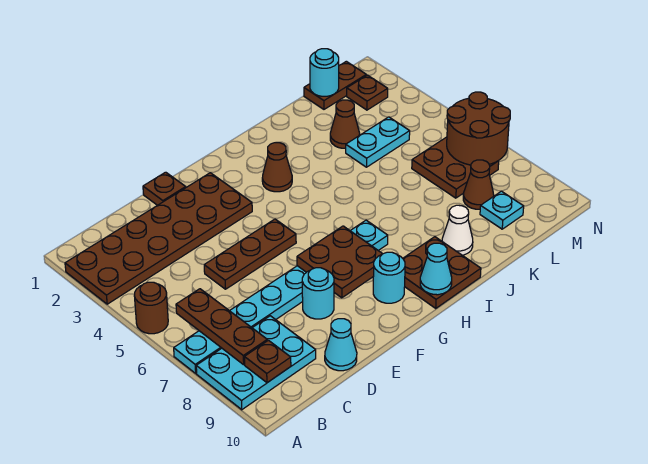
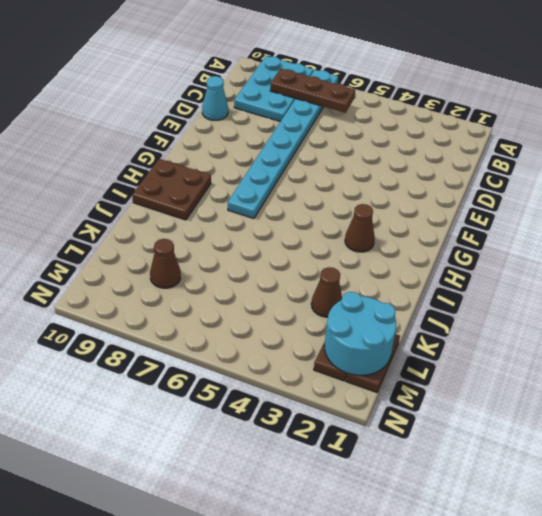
cyan 2x2 round brick [324,292,396,375] -> cyan 1x1 round brick [310,49,339,96]
none -> brown 2x6 plate [65,173,252,304]
none -> brown 1x1 round brick [134,282,168,334]
none -> brown 1x3 plate [204,219,296,289]

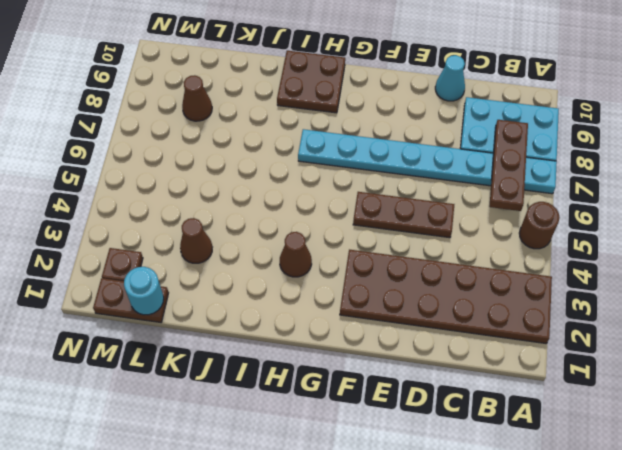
none -> brown 1x1 plate [143,172,186,205]
none -> cyan 1x1 round brick [302,268,334,319]
none -> cyan 1x1 round brick [373,252,405,303]

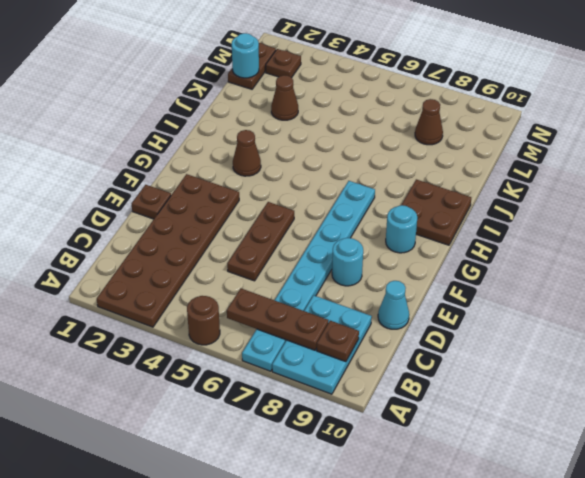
none -> white 1x1 cone [442,205,473,255]
none -> cyan 1x2 plate [346,117,410,167]
none -> brown 2x2 plate [412,137,499,198]

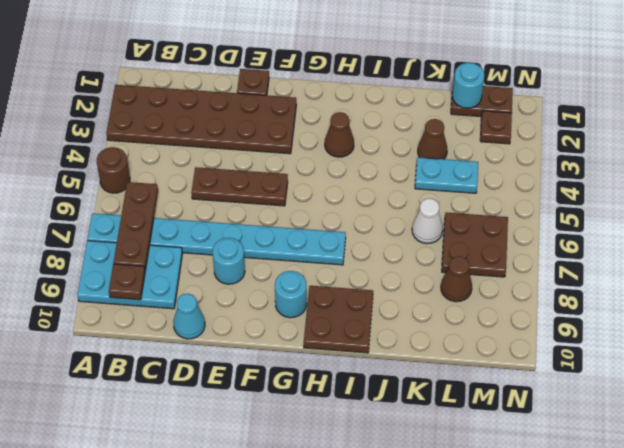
white 1x1 cone [412,198,443,244] -> white 1x1 cone moved to [442,205,473,255]
none -> cyan 1x1 plate [480,191,524,229]
none -> brown 2x2 plate [297,226,382,298]
none -> cyan 1x1 cone [420,243,452,295]

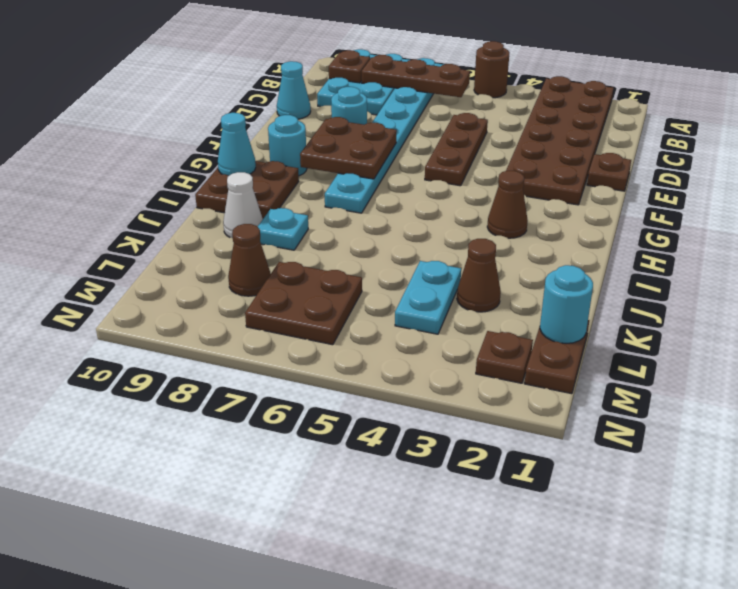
cyan 1x1 plate [258,208,308,250] -> cyan 1x1 plate moved to [480,191,524,229]
none -> brown 2x2 round brick [447,92,510,165]

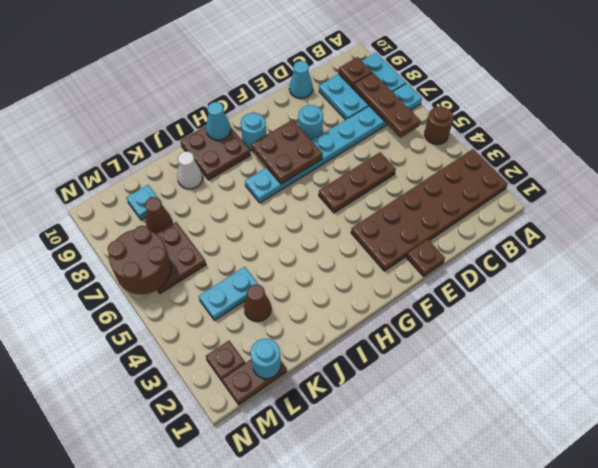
none -> brown 1x1 cone [262,143,292,192]

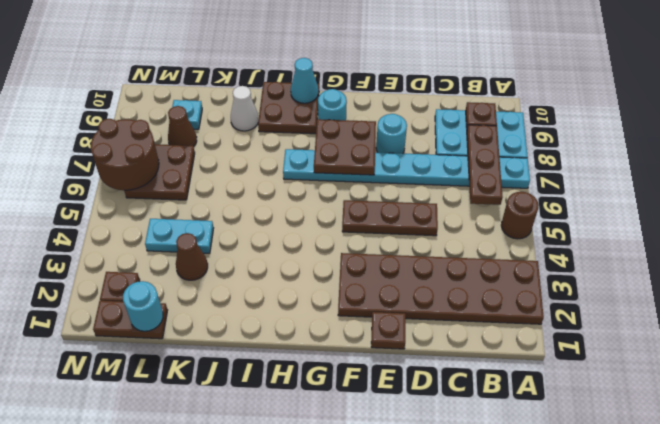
none -> cyan 1x1 cone [325,319,357,371]
none -> brown 1x1 cone [262,143,292,192]

